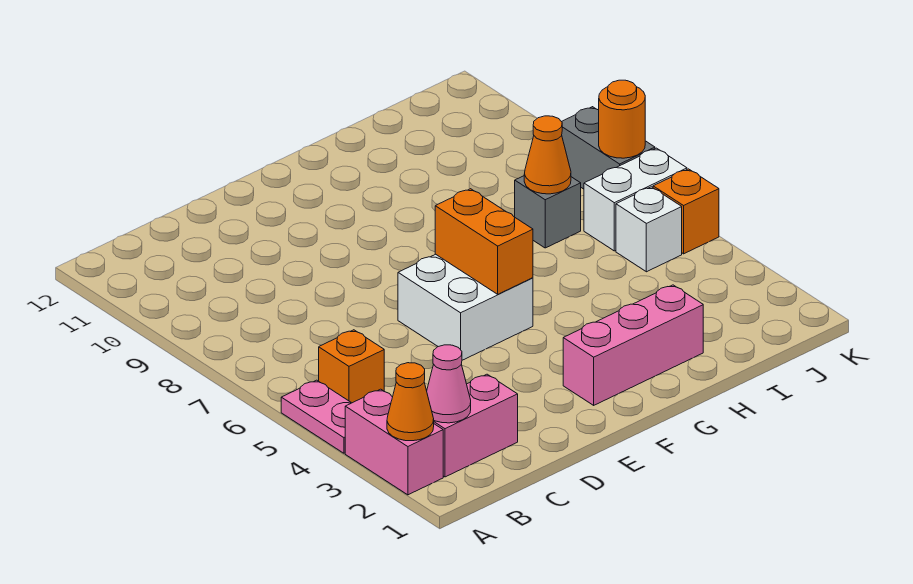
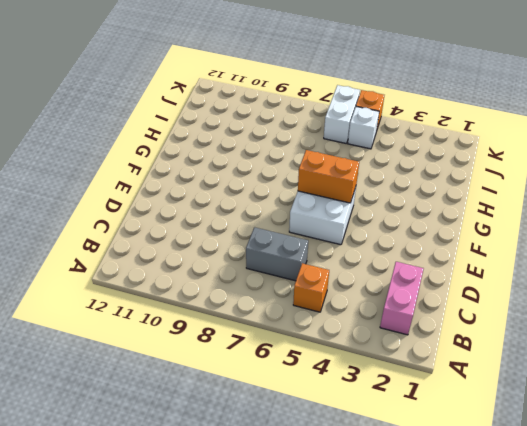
grey 1x2 brick [246,227,308,281] -> grey 1x2 brick moved to [562,107,655,189]
none -> pink 1x2 brick [345,389,443,495]
none -> pink 1x2 plate [281,380,351,453]
none -> pink 1x3 brick [563,285,703,405]

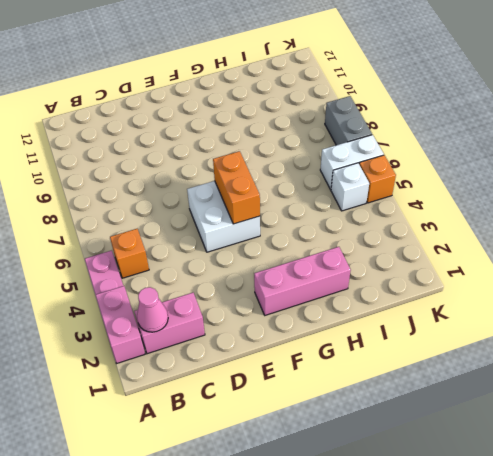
none -> grey 1x1 brick [515,176,581,248]
none -> orange 1x1 cone [387,363,434,441]
none -> orange 1x1 cone [524,116,571,194]

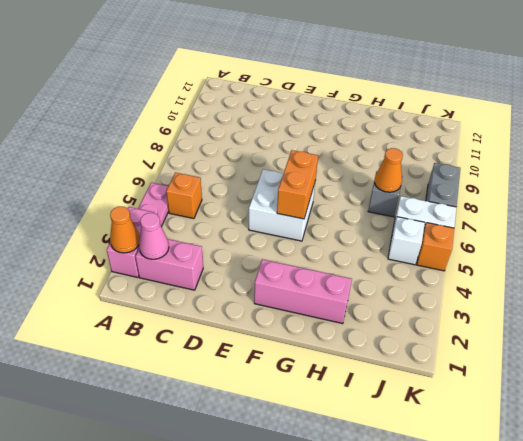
none -> orange 1x1 round brick [599,80,645,158]

